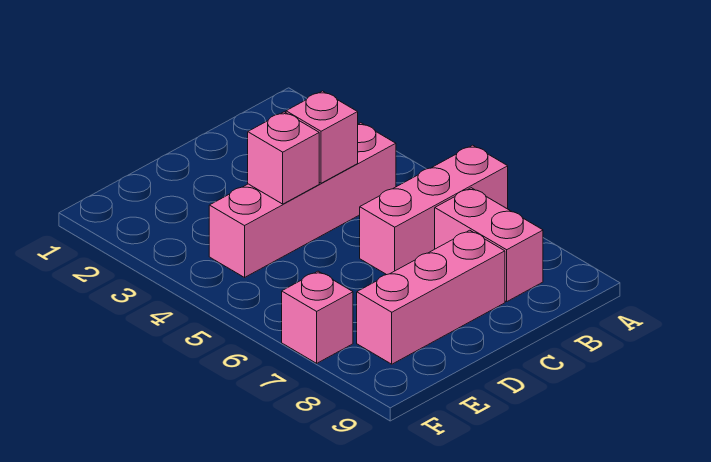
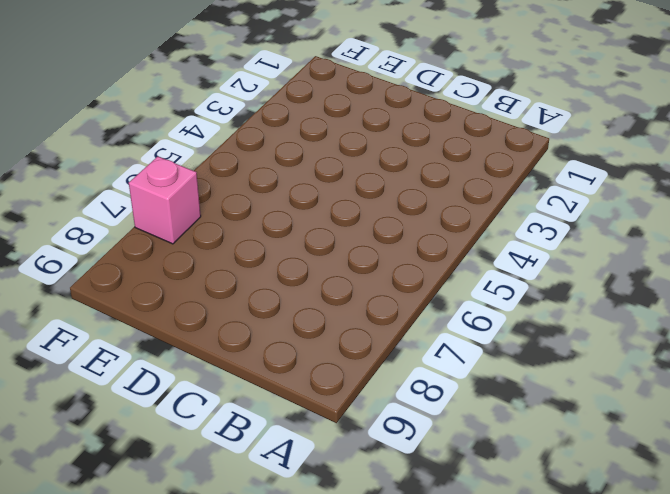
none -> pink 1x3 brick [360,145,508,275]
none -> pink 1x4 brick [209,123,396,277]

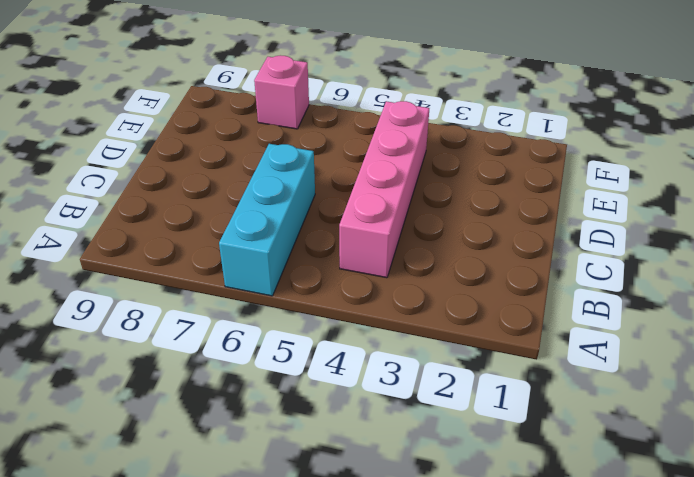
cyan 1x3 brick [219,144,315,296] -> pink 1x3 brick [360,145,508,275]
none -> pink 1x2 brick [435,188,543,302]
none -> pink 1x3 brick [357,230,505,364]

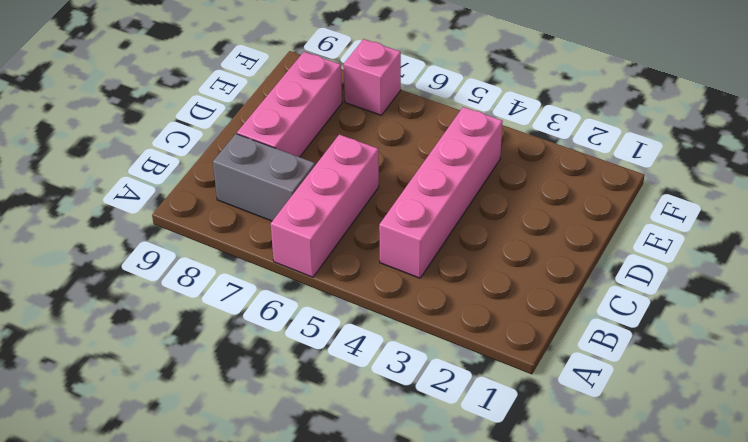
grey 1x2 brick [213,134,315,221] -> pink 1x2 brick [435,188,543,302]
none -> pink 1x1 brick [286,91,358,183]
none -> pink 1x1 brick [248,112,319,204]

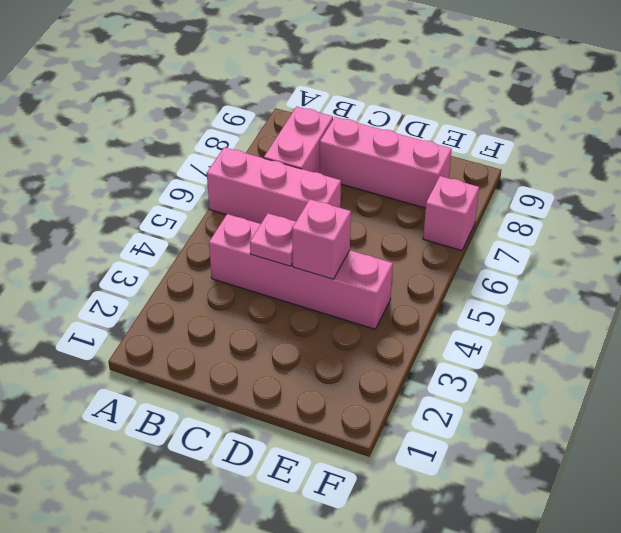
pink 1x1 plate [250,213,296,266] -> pink 1x1 brick [286,91,358,183]

